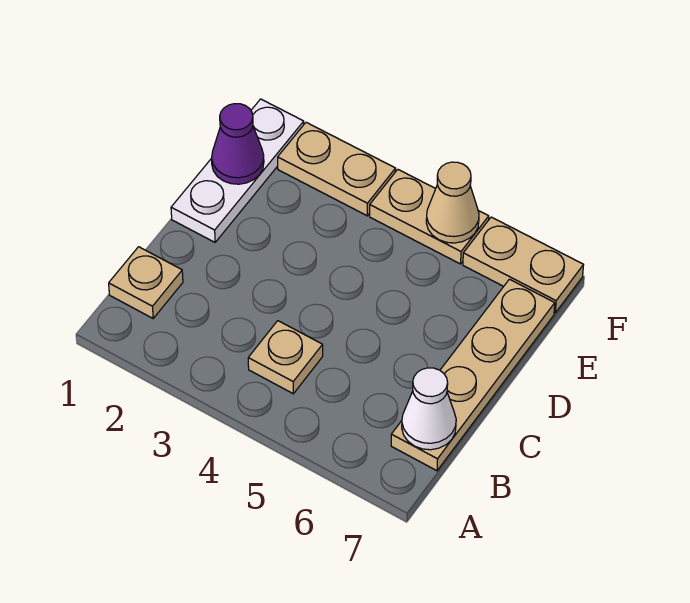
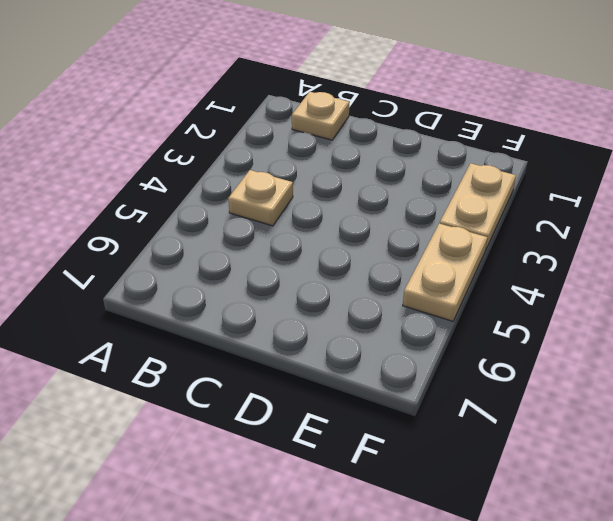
none -> tan 1x4 plate [391,279,555,471]
none -> white 1x3 plate [171,99,304,242]

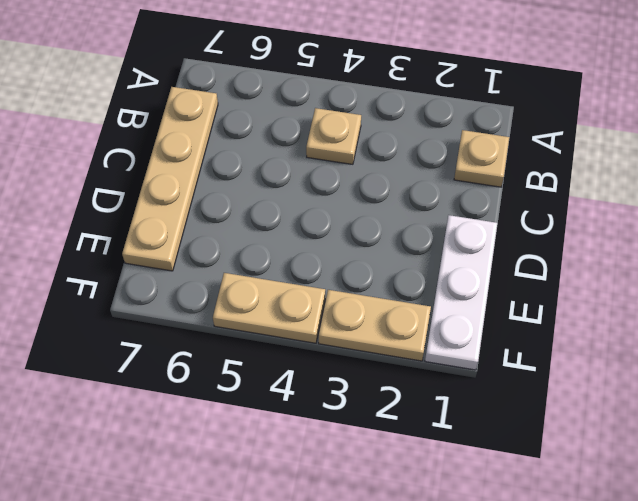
none -> tan 1x2 plate [463,217,583,313]
none -> white 1x1 cone [402,368,456,450]

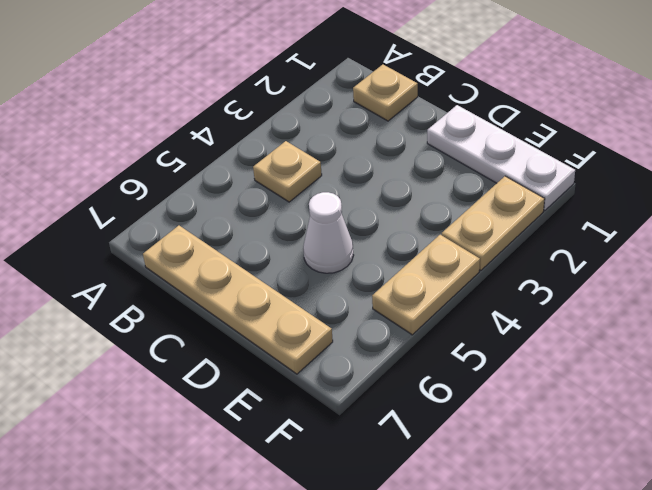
white 1x1 cone [303,192,354,273] -> white 1x1 cone moved to [402,368,456,450]
none -> tan 1x2 plate [463,217,583,313]
none -> purple 1x1 cone [212,104,264,184]

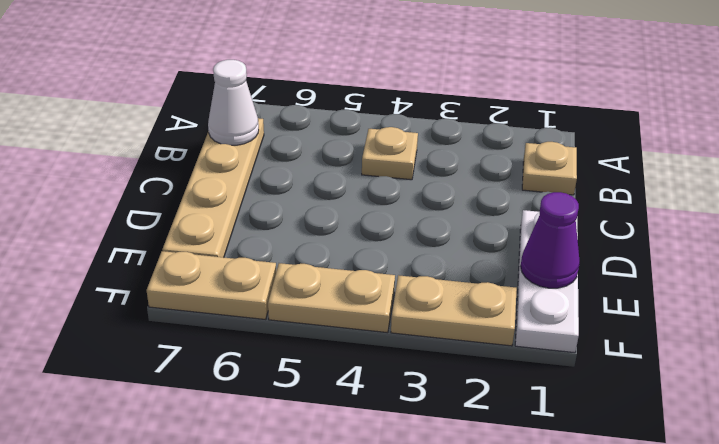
none -> tan 1x1 cone [426,162,479,243]

